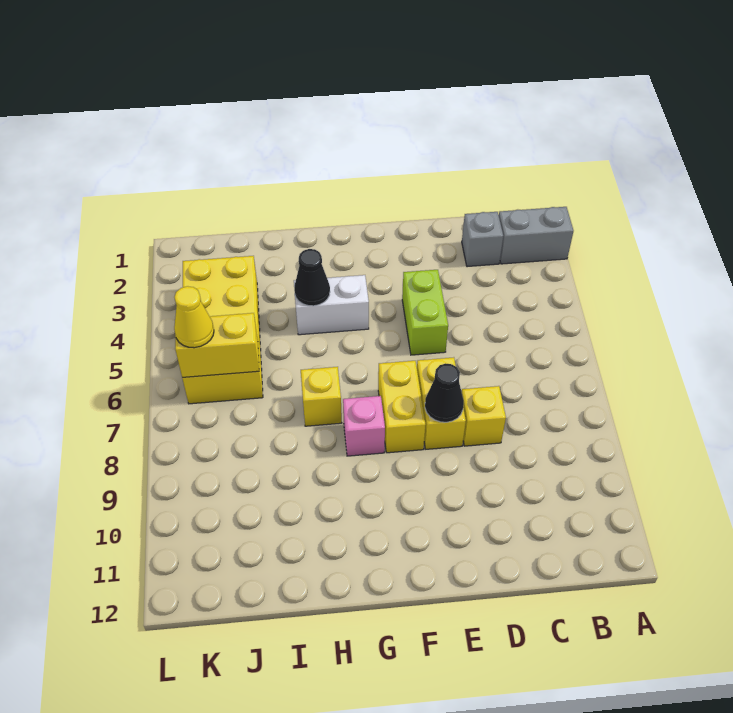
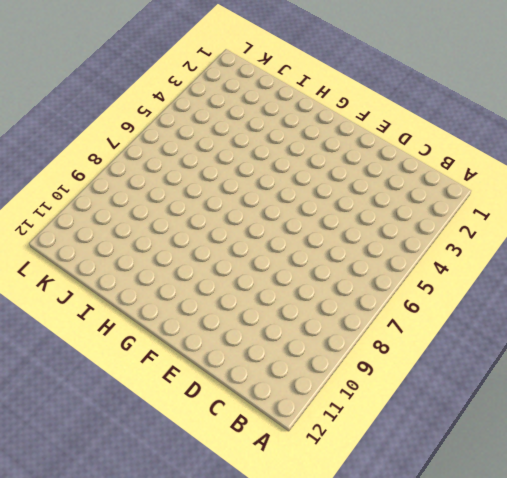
none -> grey 1x2 brick [499,207,574,264]
none -> grey 1x1 brick [462,212,503,267]
none -> yellow 1x1 brick [462,386,506,446]

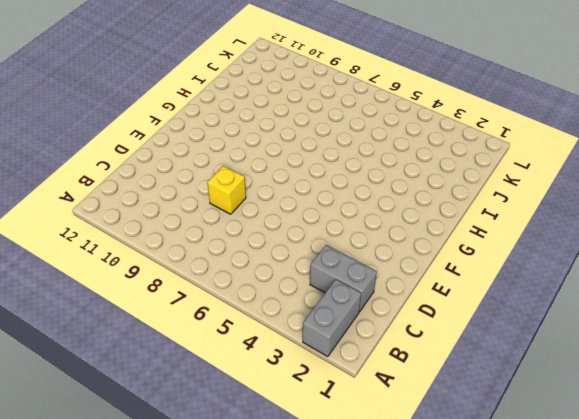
grey 1x2 brick [310,245,377,312] -> grey 1x1 brick [462,212,503,267]
none -> lime 1x2 brick [402,270,448,355]
none -> yellow 1x2 brick [417,357,466,449]
none -> yellow 1x2 brick [378,361,426,453]

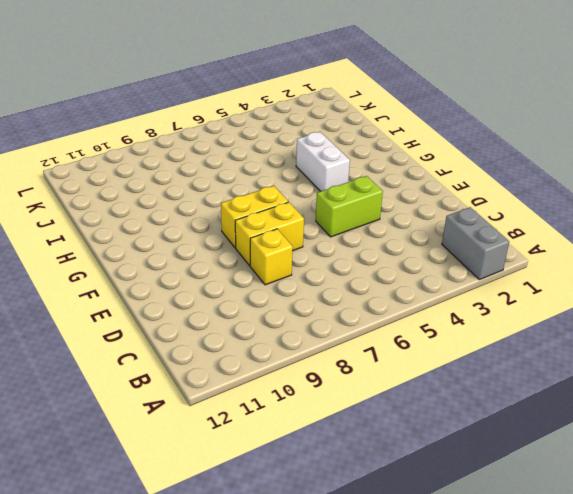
none -> grey 1x1 brick [462,212,503,267]
none -> pink 1x1 brick [343,396,385,456]
none -> yellow 1x1 brick [301,367,342,426]

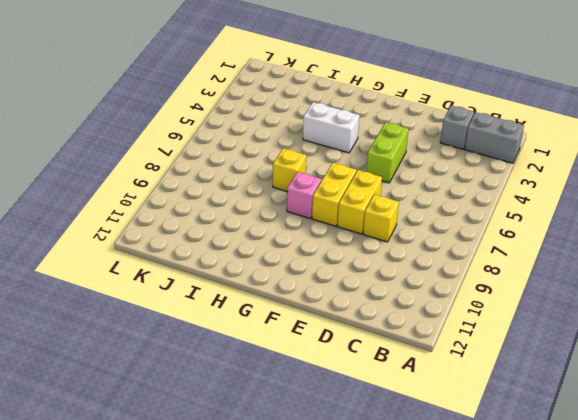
none -> yellow 2x4 brick [182,256,263,404]
none -> black 1x1 cone [425,363,464,422]
none -> black 1x1 cone [294,249,330,306]

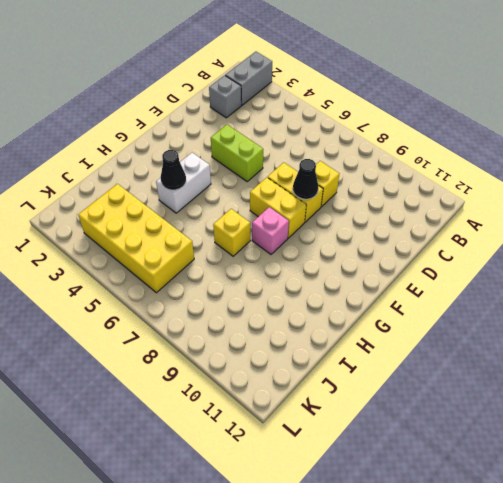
none -> yellow 1x2 brick [175,313,259,378]
none -> yellow 1x1 cone [174,286,214,348]

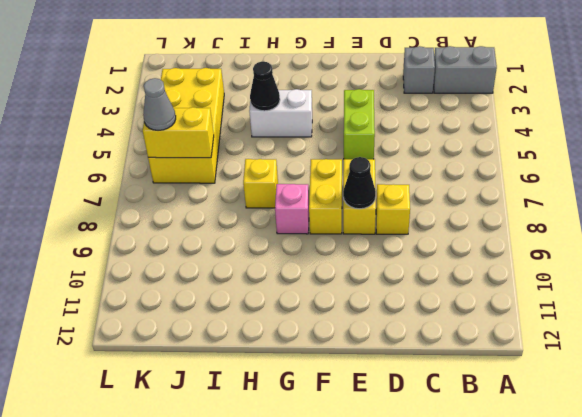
grey 1x1 cone [143,78,176,131] -> yellow 1x1 cone [174,286,214,348]

